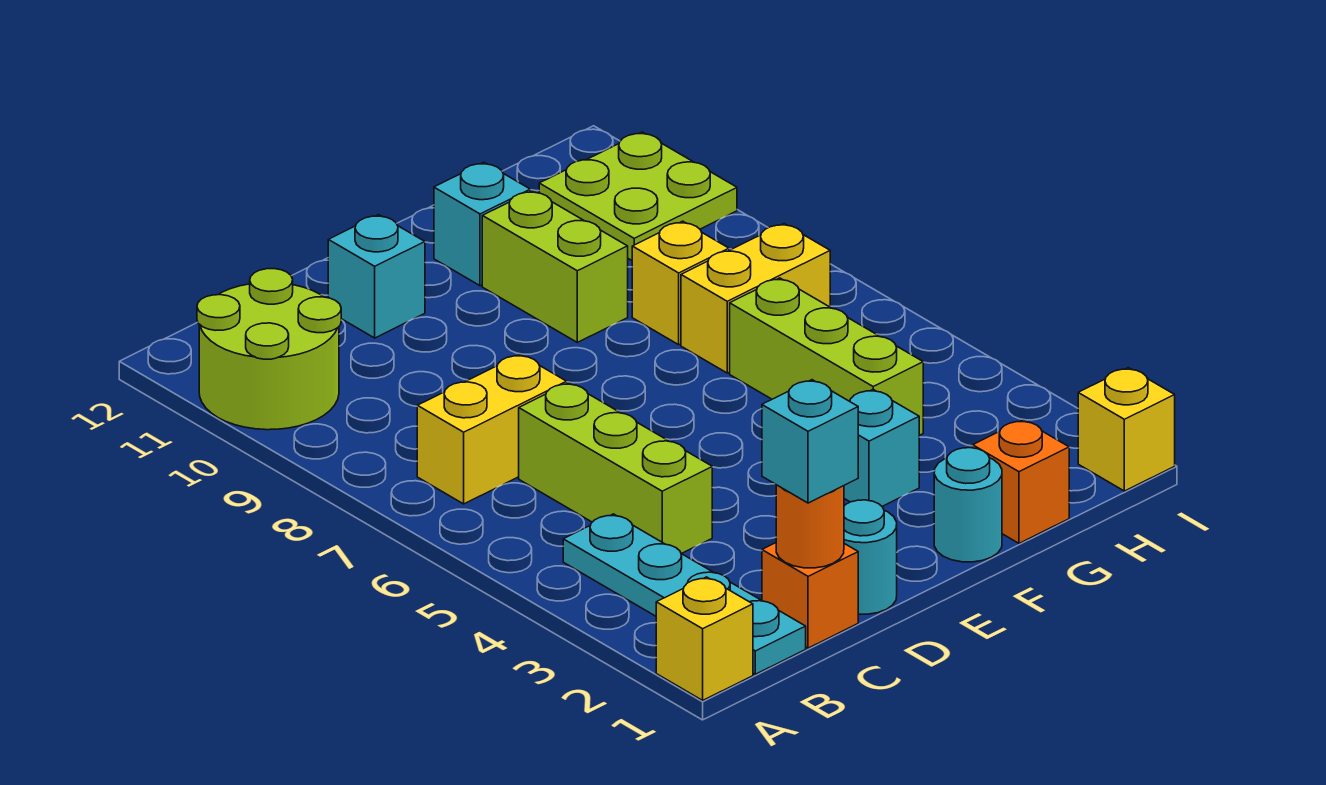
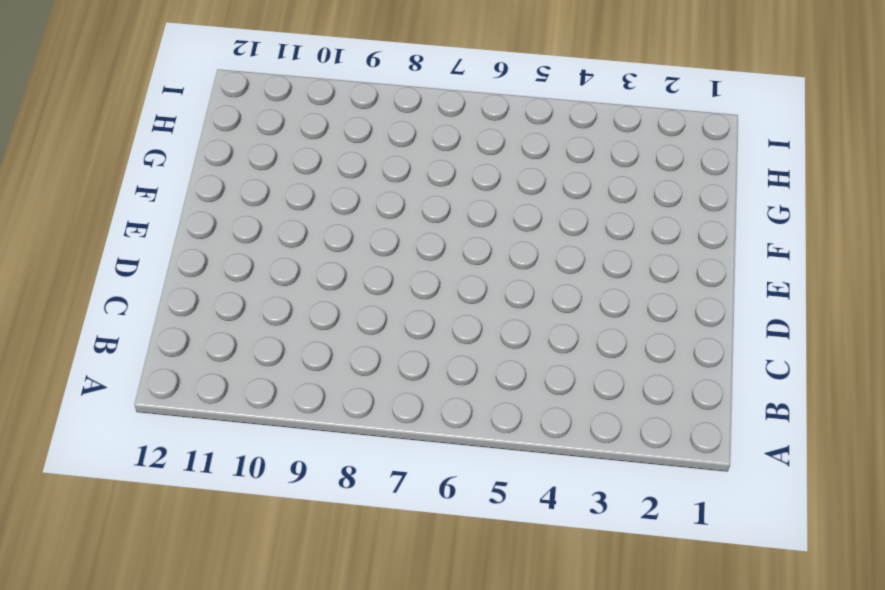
none -> yellow 1x1 brick [656,577,753,700]
none -> lime 2x2 round brick [197,269,341,430]
none -> cyan 1x4 plate [563,514,806,674]

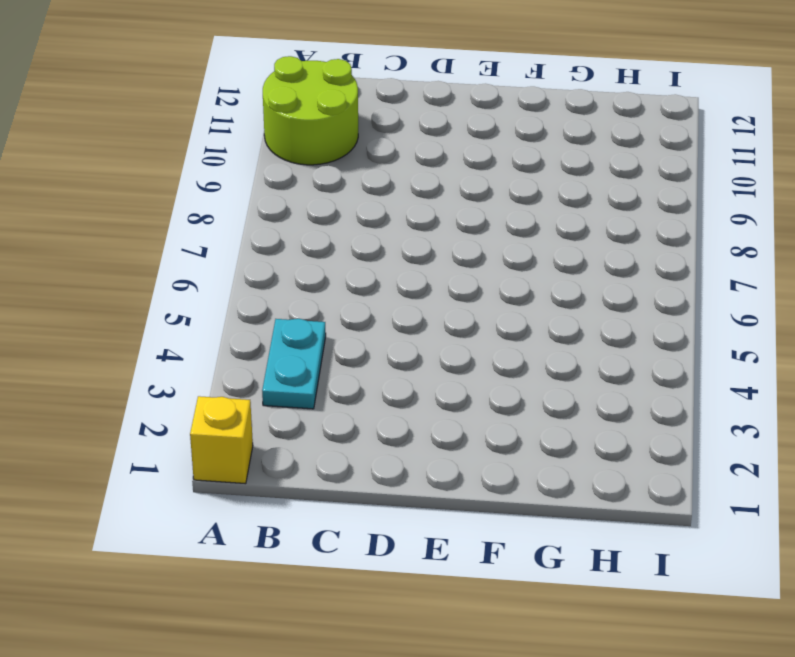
cyan 1x2 plate [262,319,326,409] -> cyan 1x4 plate [563,514,806,674]
none -> yellow 1x2 brick [417,354,567,504]
none -> orange 1x1 brick [762,543,858,648]
none -> lime 1x3 brick [519,383,712,554]

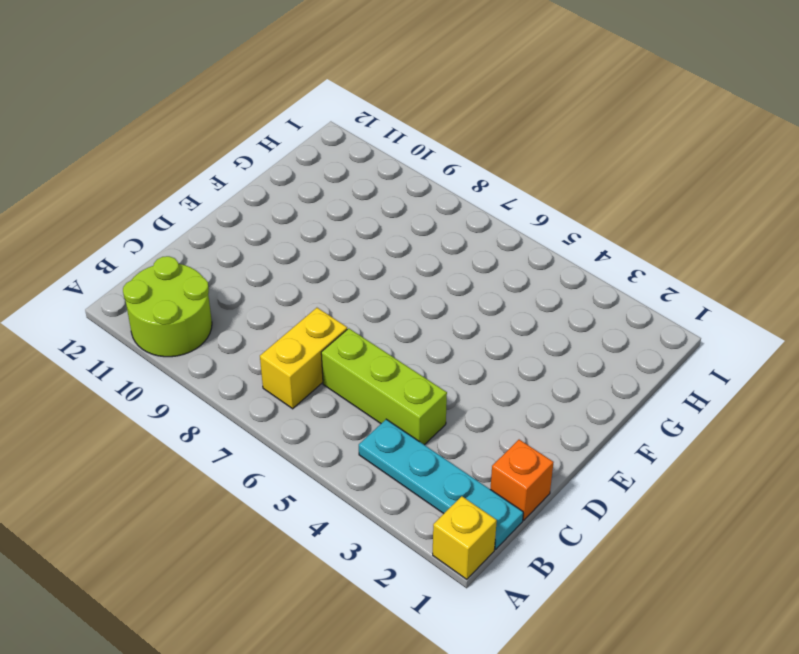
none -> cyan 1x1 round brick [844,500,897,614]
none -> cyan 1x1 brick [328,215,425,338]
none -> cyan 1x1 round brick [934,448,1002,562]

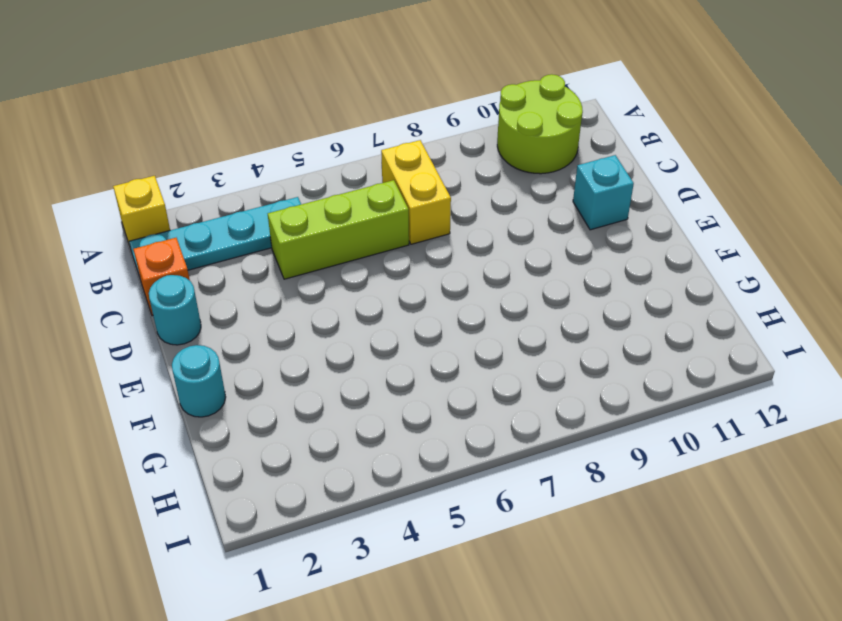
none -> cyan 1x1 brick [844,390,919,506]
none -> lime 1x2 brick [482,191,628,342]
none -> cyan 1x1 brick [434,162,530,286]

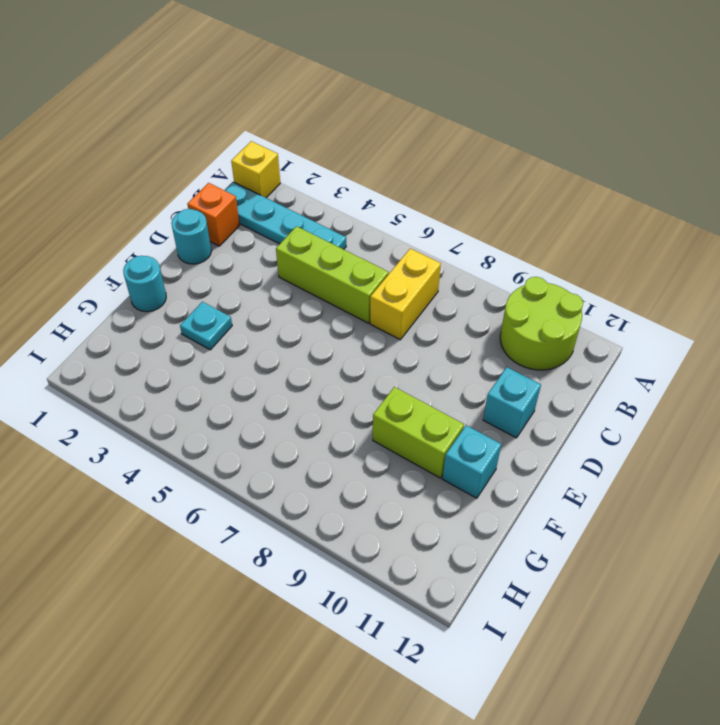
cyan 1x1 plate [180,302,232,350] -> cyan 1x1 brick [844,390,919,506]
none -> orange 1x1 brick [973,420,1069,543]
none -> lime 1x3 brick [730,278,923,435]
none -> yellow 1x2 brick [681,224,830,373]

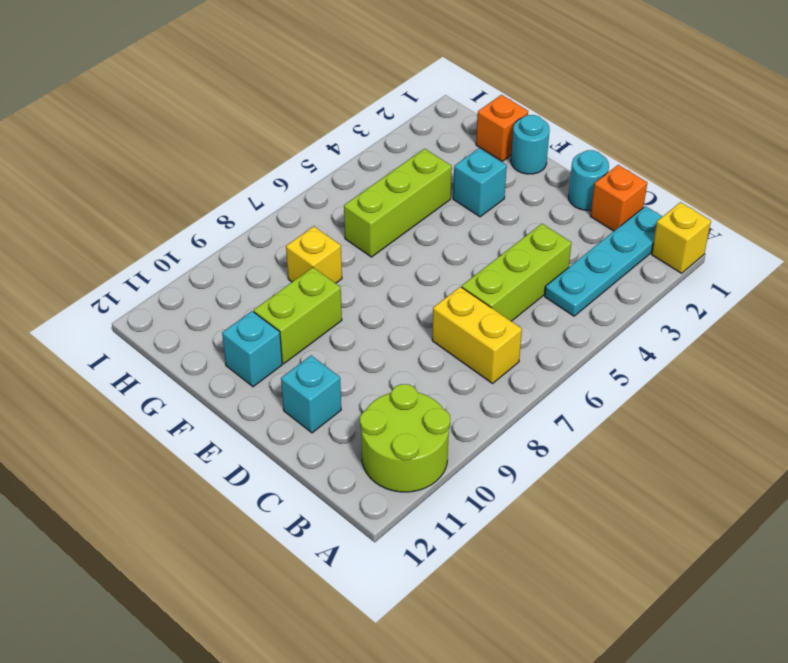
none -> yellow 1x2 brick [681,224,830,373]
none -> lime 2x2 plate [539,132,737,260]
none -> yellow 1x1 brick [1078,368,1175,491]

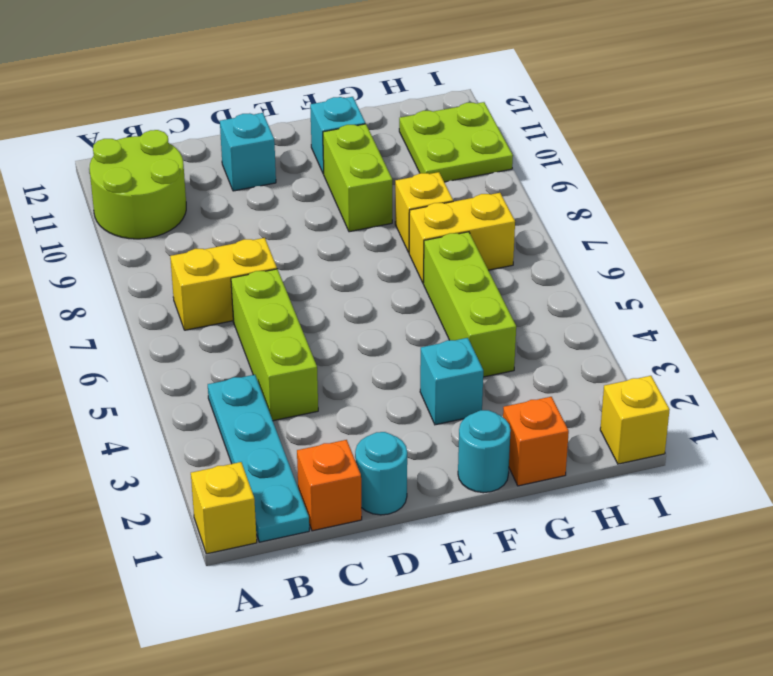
none -> orange 1x1 round brick [776,485,844,568]
none -> cyan 1x1 brick [762,380,858,503]

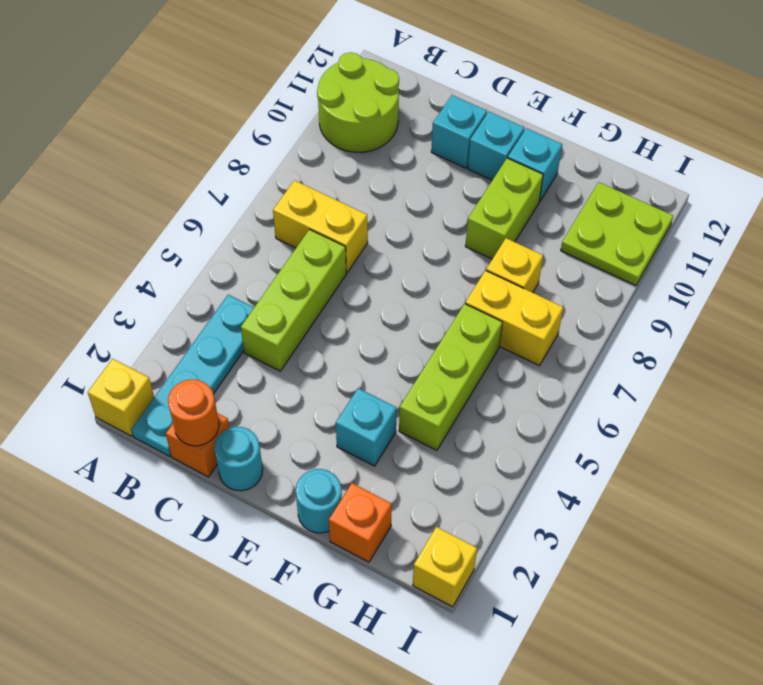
cyan 1x1 brick [468,112,524,180] -> cyan 1x1 brick moved to [762,380,858,503]

